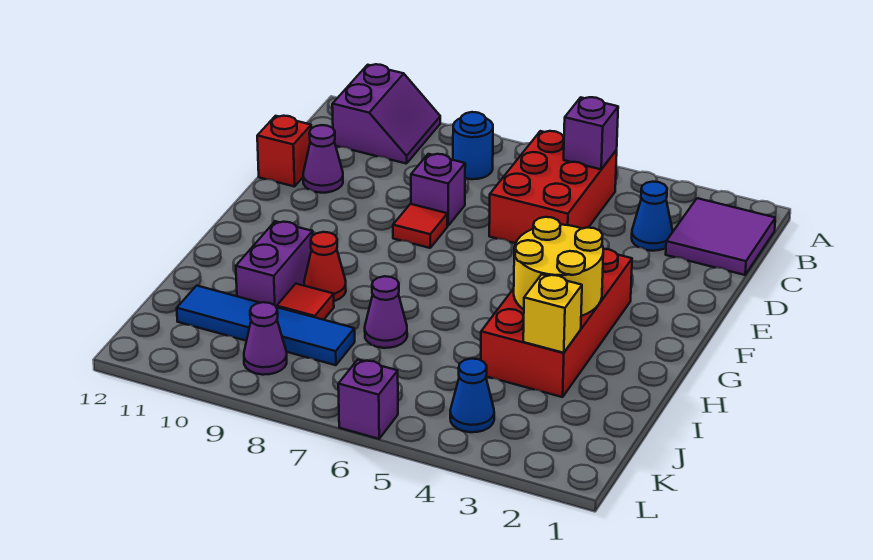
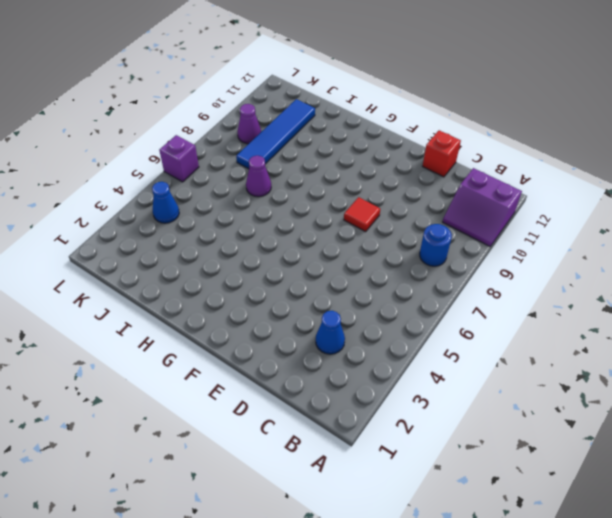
none -> purple 2x2 tile [666,198,775,275]
none -> red 2x3 brick [489,131,617,243]
none -> purple 1x1 brick [411,154,465,226]

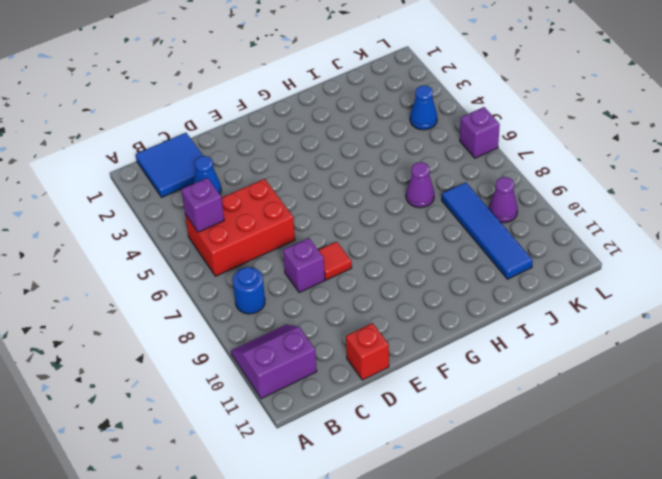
blue 2x2 tile [136,133,203,198] -> purple 2x2 tile [666,198,775,275]
none -> purple 1x1 cone [303,125,343,193]
none -> red 2x4 brick [481,249,632,397]
none -> red 1x1 cone [304,232,346,301]

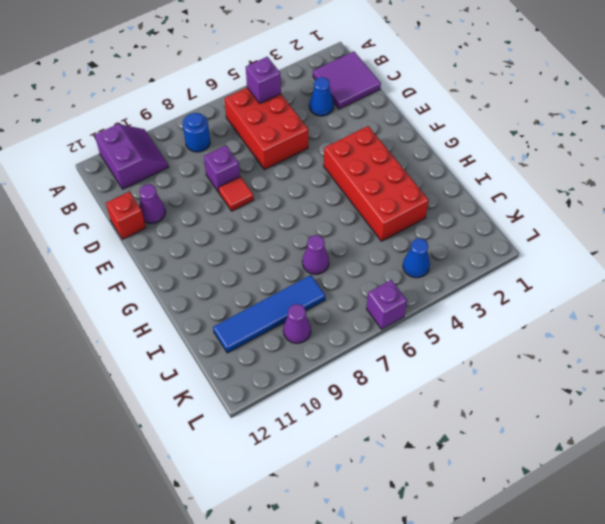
none -> red 1x1 cone [304,232,346,301]
none -> purple 1x2 brick [236,221,313,307]
none -> red 1x1 tile [277,284,334,320]

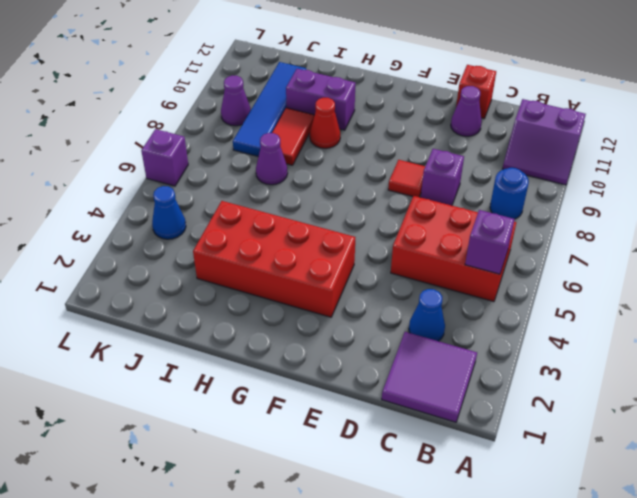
red 1x2 tile [272,108,314,165] -> red 1x1 tile [277,284,334,320]
none -> yellow 2x2 round brick [514,217,603,316]
none -> yellow 1x1 brick [523,274,582,353]

